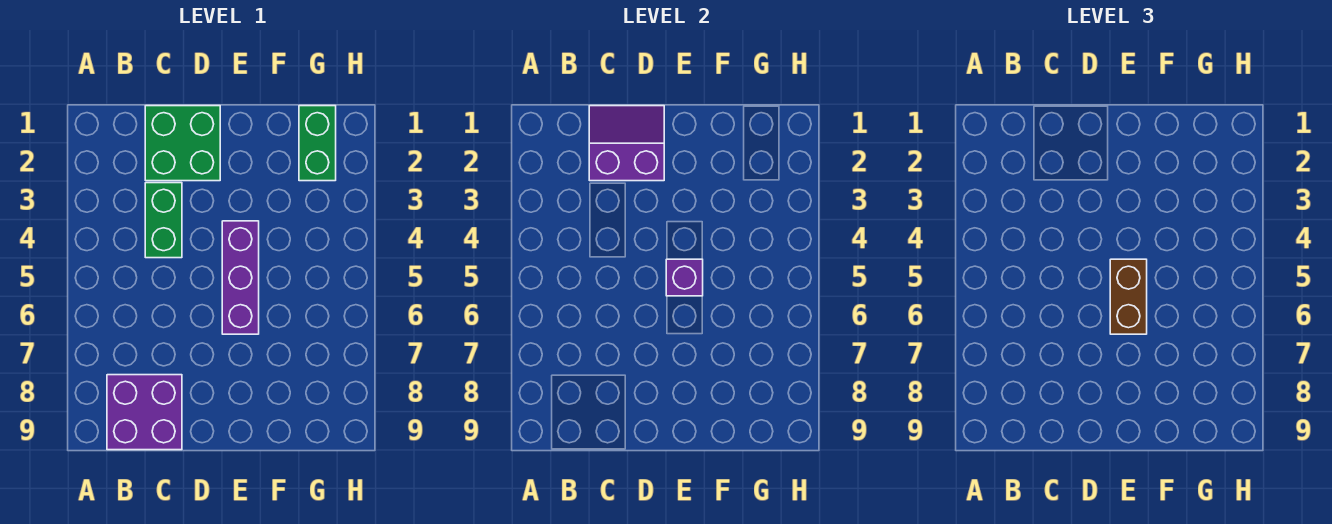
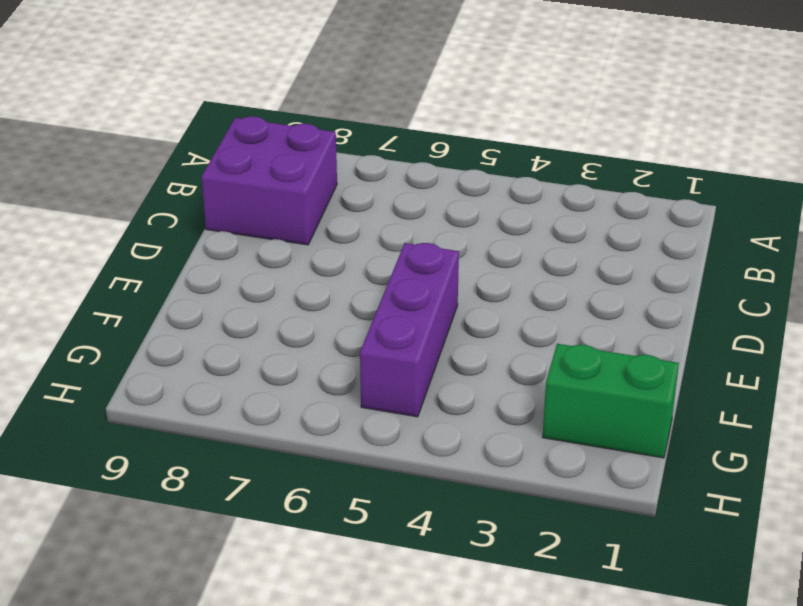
purple 1x3 brick [360,243,459,417] -> purple 1x3 brick turned to [222,221,259,334]
none -> green 2x2 brick [145,106,220,181]
none -> green 1x2 brick [145,183,182,258]

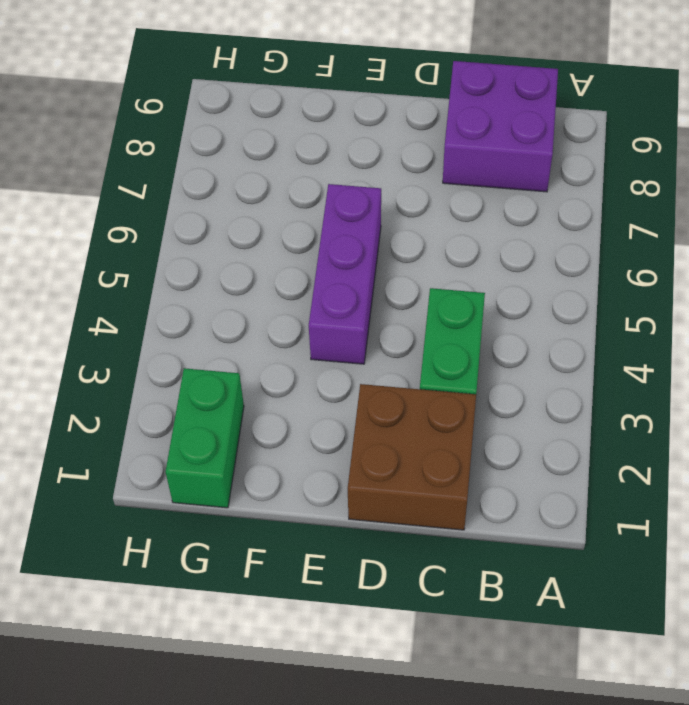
brown 2x2 brick [348,384,476,530] -> green 2x2 brick [145,106,220,181]
none -> purple 2x2 slope [589,106,664,181]
none -> purple 1x1 brick [666,259,703,296]

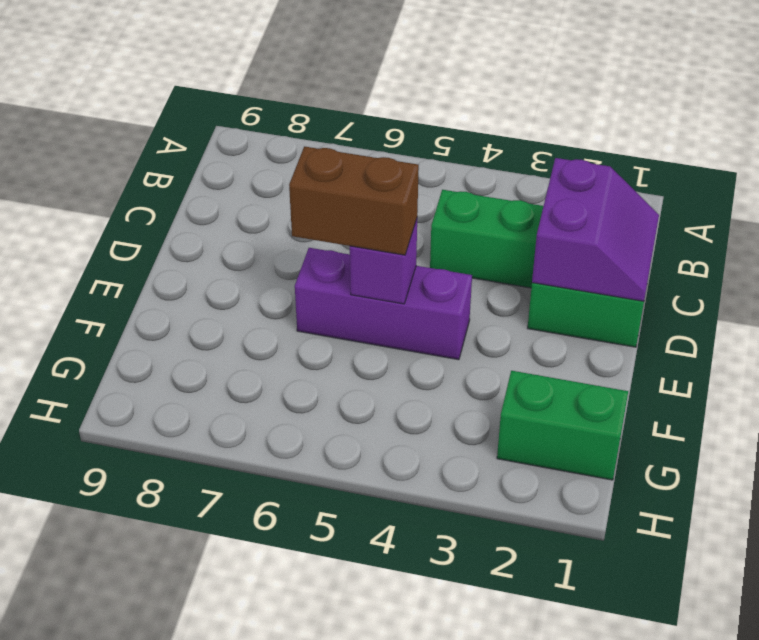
none -> purple 2x2 brick [107,375,182,450]

